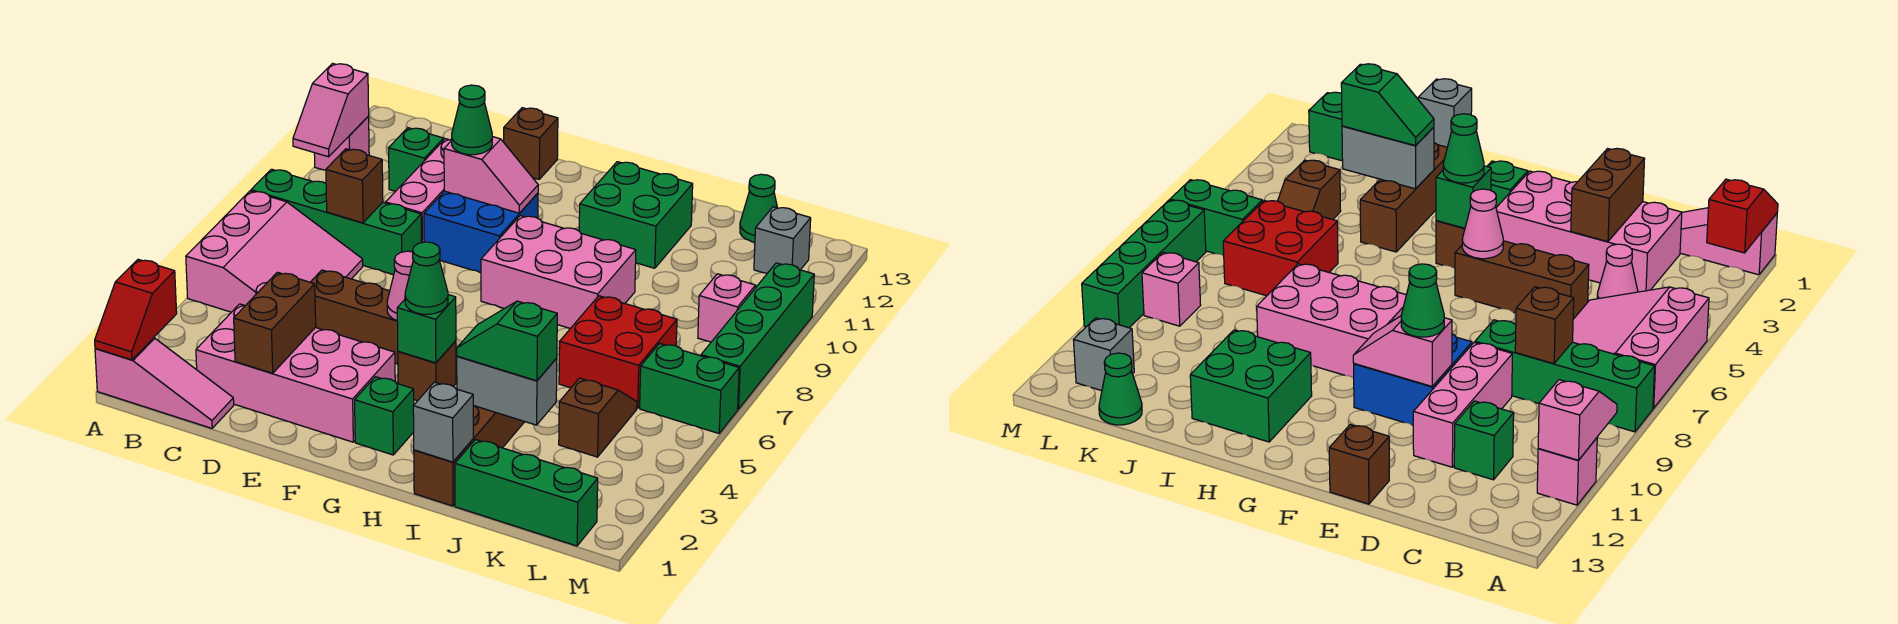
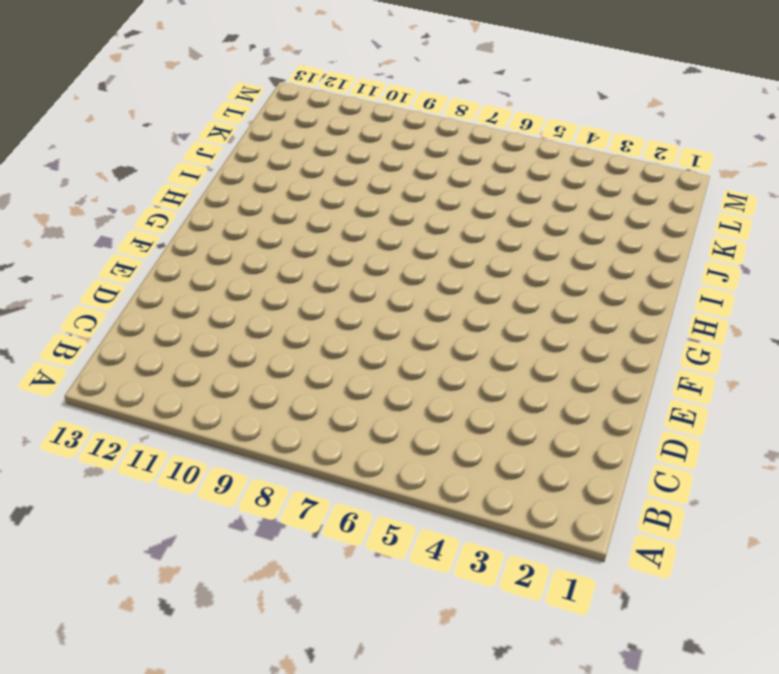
none -> pink 1x3 slope [95,338,234,428]
none -> pink 3x3 slope [186,191,363,312]
none -> green 1x4 brick [251,169,421,275]
none -> pink 1x1 brick [314,116,369,170]

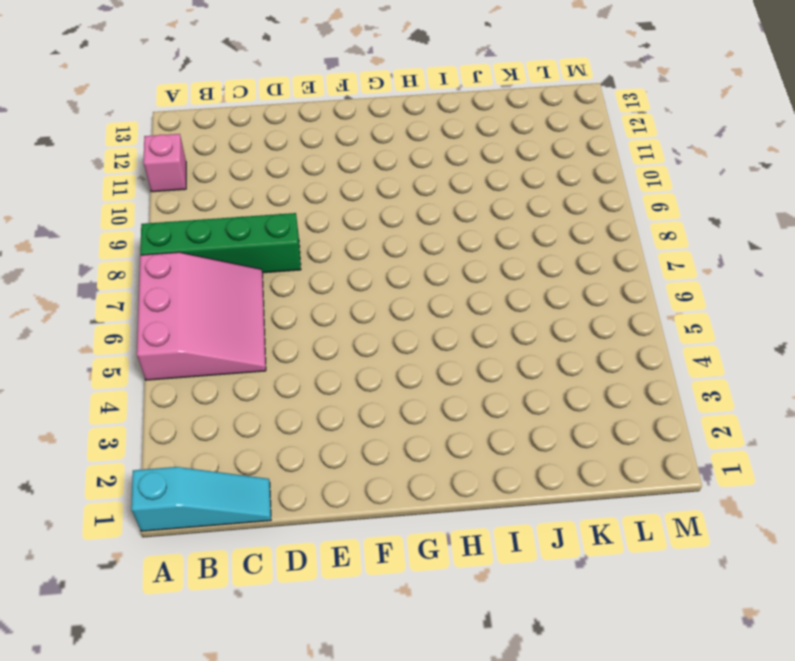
cyan 1x3 slope [131,467,271,531] -> pink 1x3 slope [95,338,234,428]
none -> pink 2x4 brick [196,304,395,442]
none -> pink 1x1 cone [1597,244,1638,299]
none -> green 1x1 brick [389,128,444,191]
none -> brown 1x3 brick [311,270,398,364]

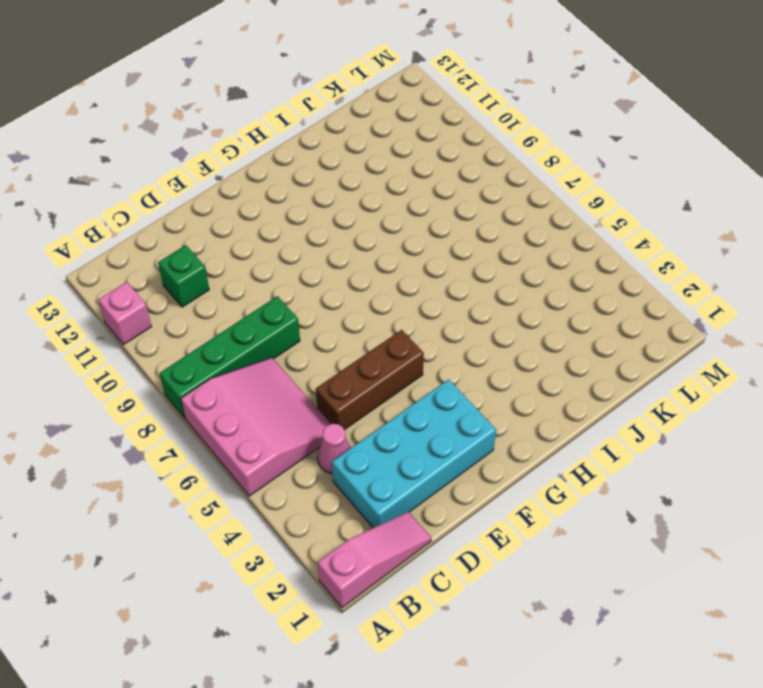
cyan 2x4 brick [332,379,496,528] -> pink 2x4 brick [196,304,395,442]
none -> pink 1x3 brick [386,139,452,243]
none -> blue 2x2 brick [424,191,538,273]
none -> brown 1x1 brick [504,108,558,179]
none -> green 1x1 brick [355,377,414,455]

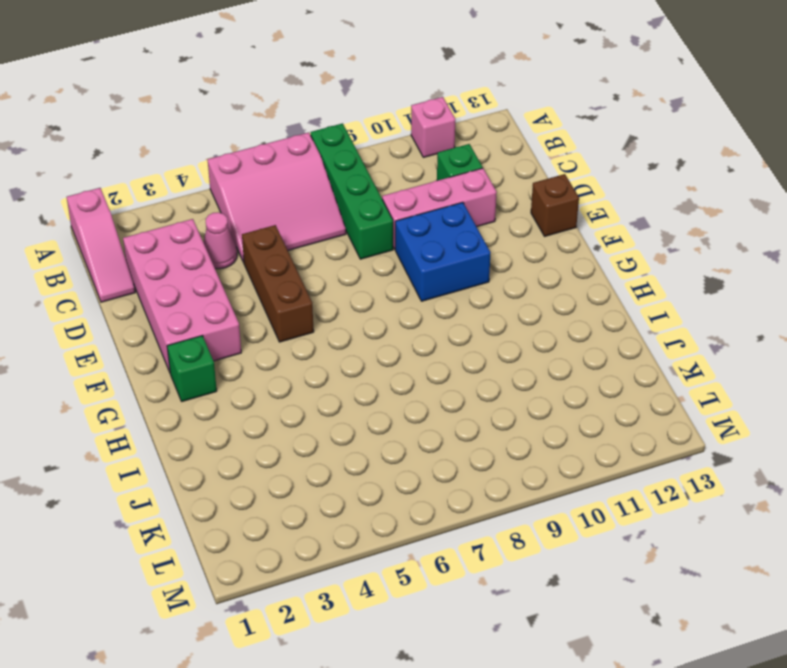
none -> brown 1x1 brick [398,341,456,401]
none -> pink 2x3 brick [481,216,636,329]
none -> green 2x2 brick [579,162,693,268]
none -> brown 1x4 brick [414,406,525,506]

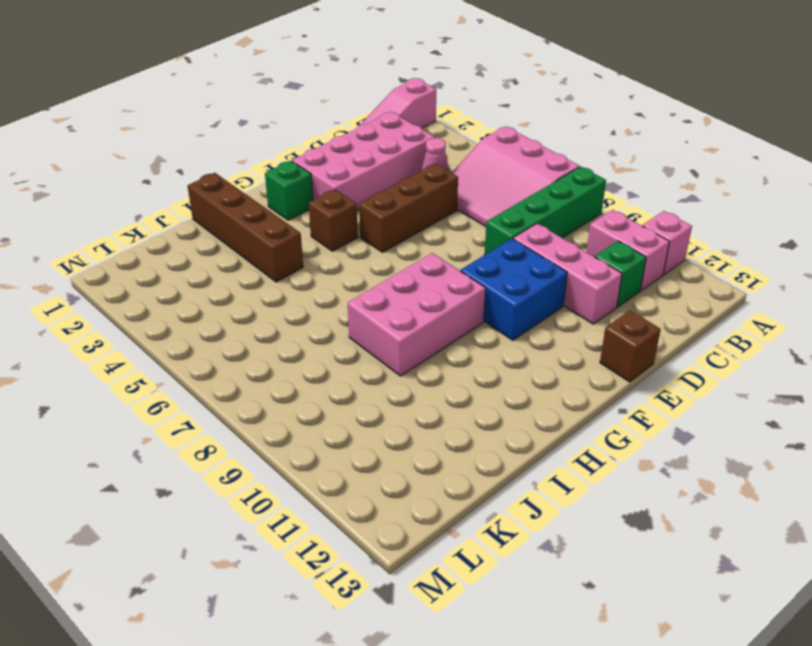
pink 1x2 brick [587,210,670,290] -> none
none -> green 2x2 brick [579,162,693,268]
none -> green 1x3 brick [455,440,598,546]
none -> red 2x2 brick [559,296,677,408]
none -> brown 1x2 slope [559,378,637,457]

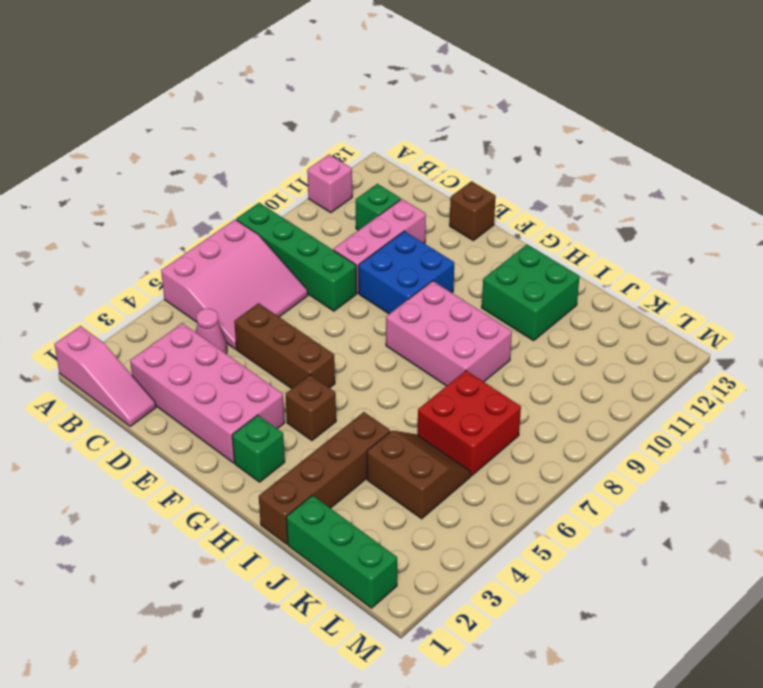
brown 2x2 slope [367,431,471,519] -> brown 1x2 slope [559,378,637,457]
none -> green 1x1 cone [740,174,777,242]
none -> green 1x2 brick [640,343,739,433]
none -> pink 1x1 brick [698,274,756,342]
none -> grey 1x1 brick [754,207,811,273]

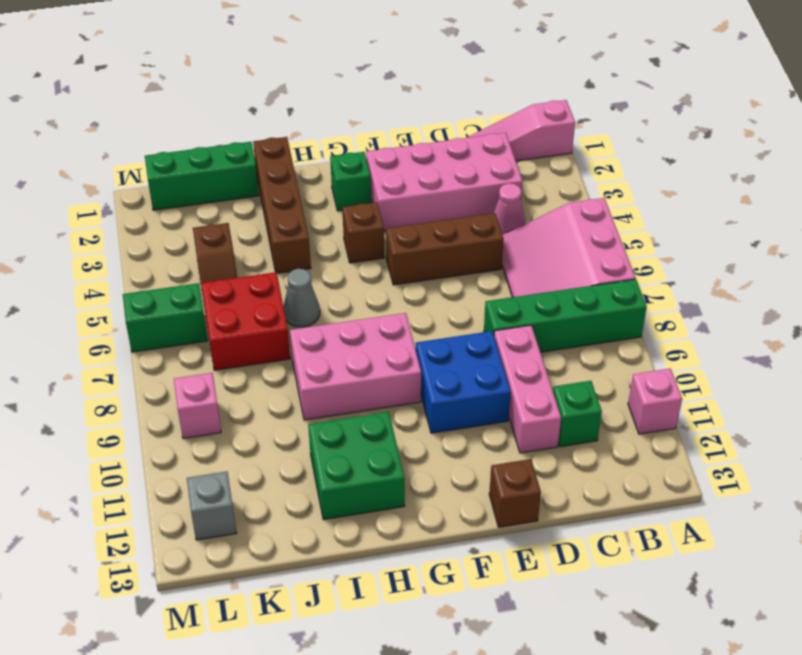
grey 1x1 cone [283,269,320,327] -> none
none -> green 1x1 cone [740,174,777,242]
none -> green 1x4 brick [701,263,814,409]
none -> red 1x2 slope [95,259,177,360]
none -> pink 1x2 slope [293,63,369,157]

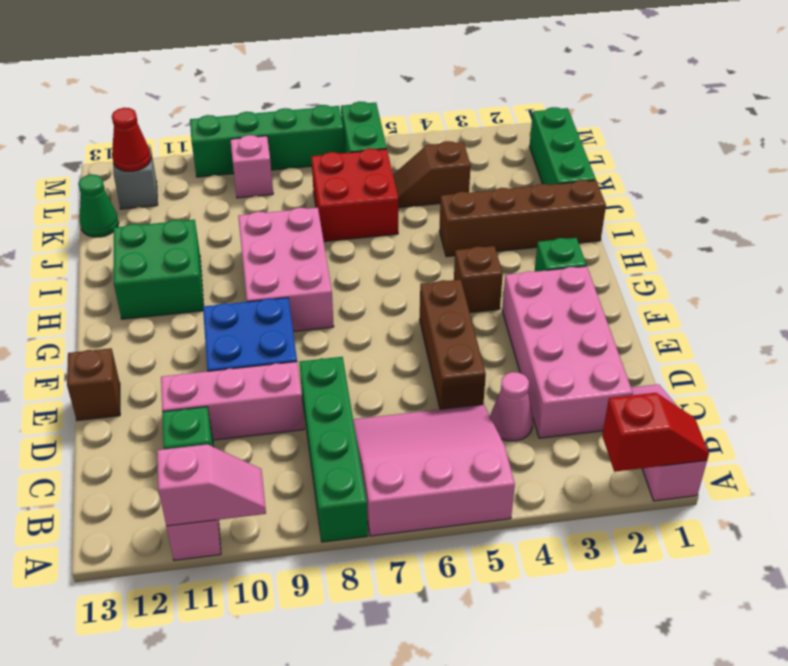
red 1x1 cone [112,108,151,171] -> none
none -> brown 1x1 brick [326,149,383,223]
none -> brown 1x2 brick [234,272,316,373]
none -> pink 1x2 slope [444,137,538,213]
none -> pink 1x1 cone [387,251,413,320]

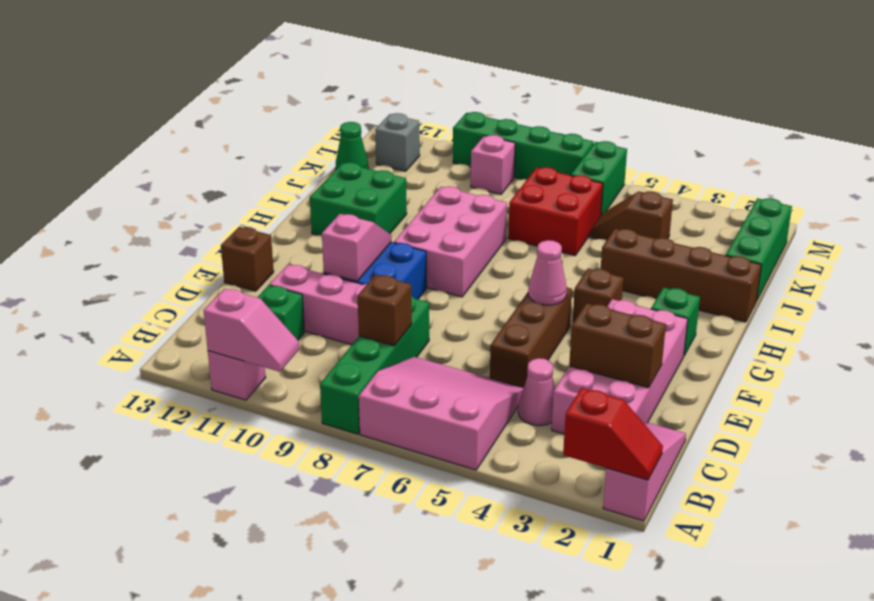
none -> green 1x1 brick [397,295,456,363]
none -> grey 1x1 brick [413,382,473,462]
none -> grey 1x2 brick [457,356,557,425]
none -> green 1x1 cone [452,85,492,155]

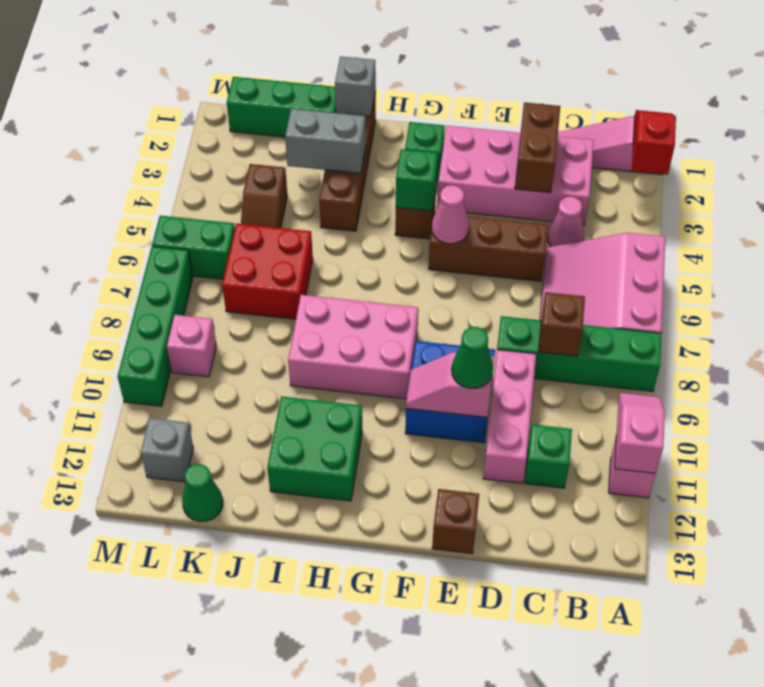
none -> green 1x1 cone [405,242,448,314]
none -> green 1x2 slope [457,301,557,381]

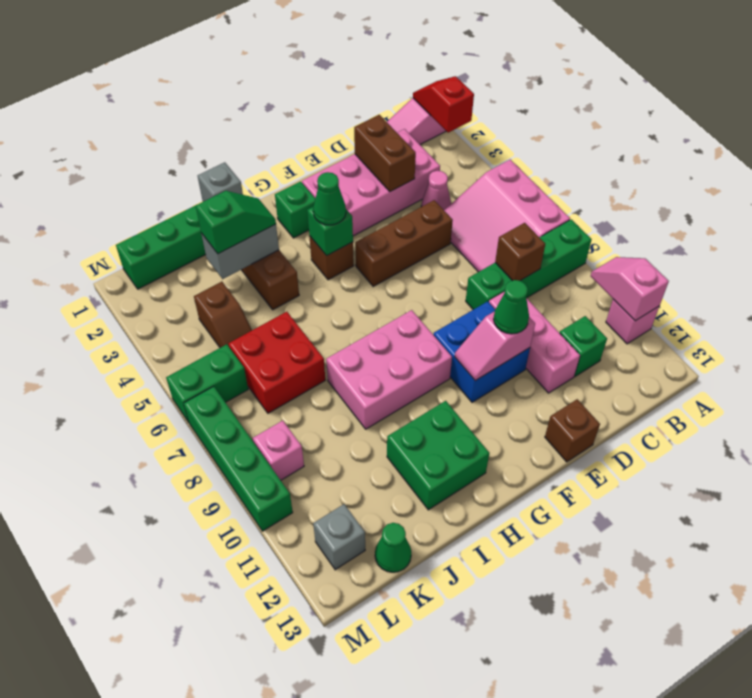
none -> pink 1x1 cone [387,251,413,320]

